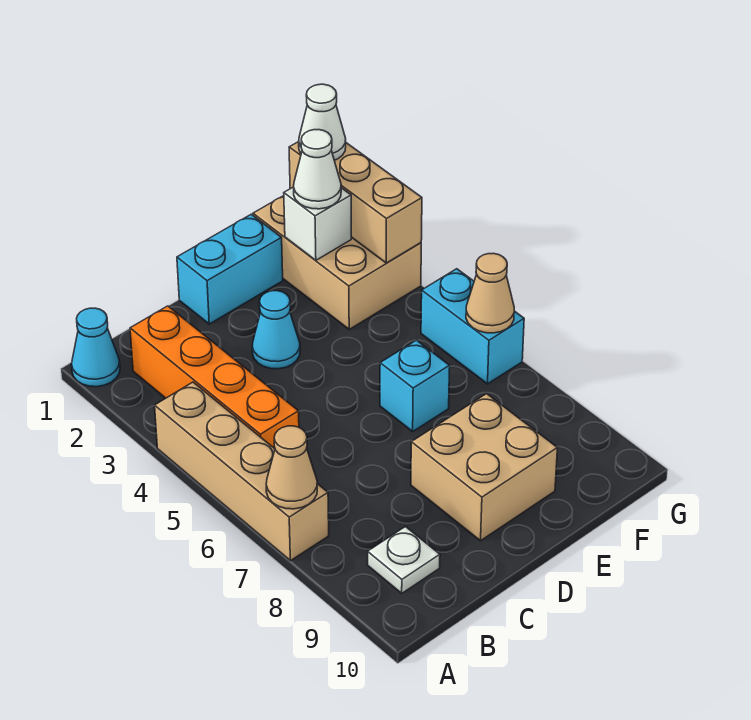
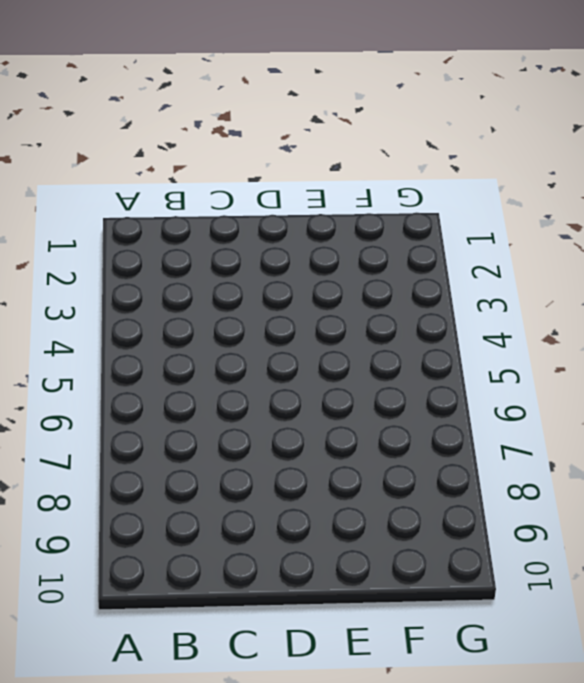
none -> cyan 1x1 cone [72,308,120,387]
none -> tan 1x4 brick [155,382,329,561]
none -> orange 1x4 brick [130,306,299,449]

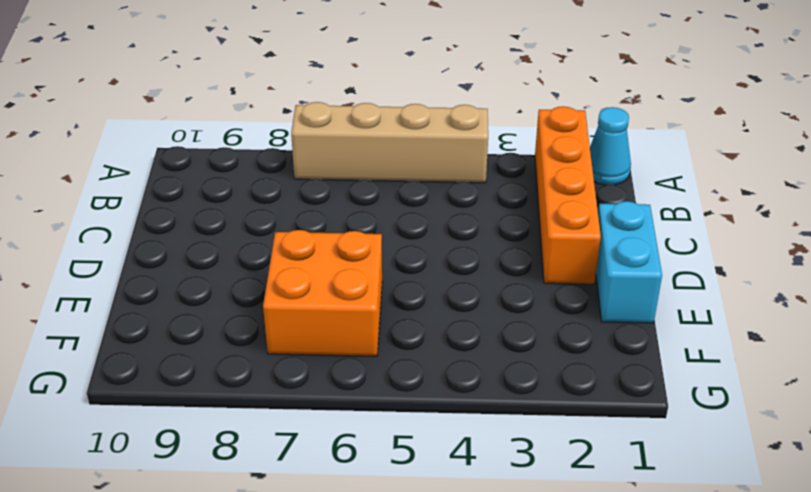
orange 1x4 brick [535,106,601,284] -> orange 1x4 brick turned to [130,306,299,449]
orange 2x2 brick [263,230,382,356] -> cyan 1x1 brick [380,340,450,431]
none -> white 1x1 plate [368,527,440,593]
none -> cyan 1x1 cone [252,291,300,369]
none -> tan 2x2 brick [411,394,557,541]

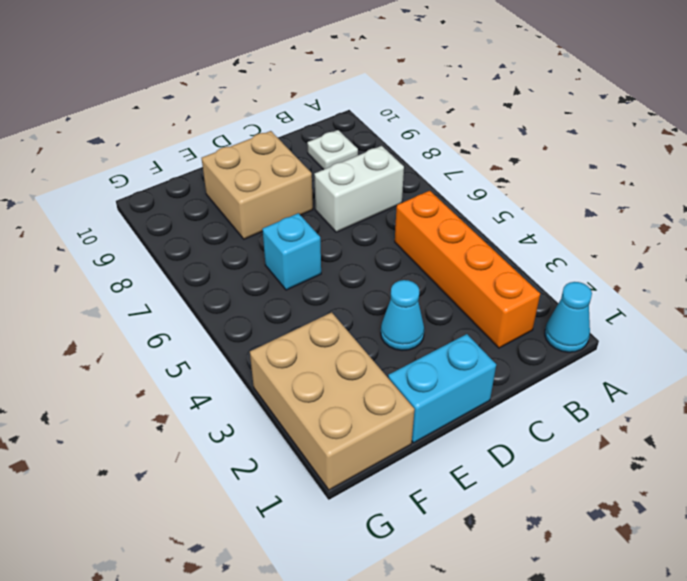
white 1x2 brick [314,146,404,232] -> none
none -> tan 1x4 brick [155,382,329,561]
none -> cyan 1x2 brick [421,269,524,384]
none -> tan 1x1 cone [266,426,317,509]

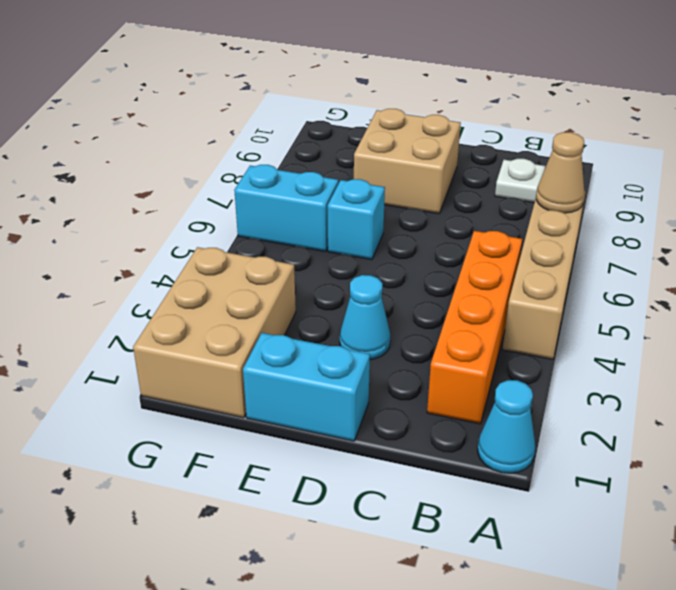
cyan 1x2 brick [234,165,338,251] -> cyan 1x2 brick turned to [421,269,524,384]
none -> white 1x1 brick [284,188,351,260]
none -> tan 1x3 brick [289,142,422,263]
none -> tan 1x1 cone [466,253,514,333]

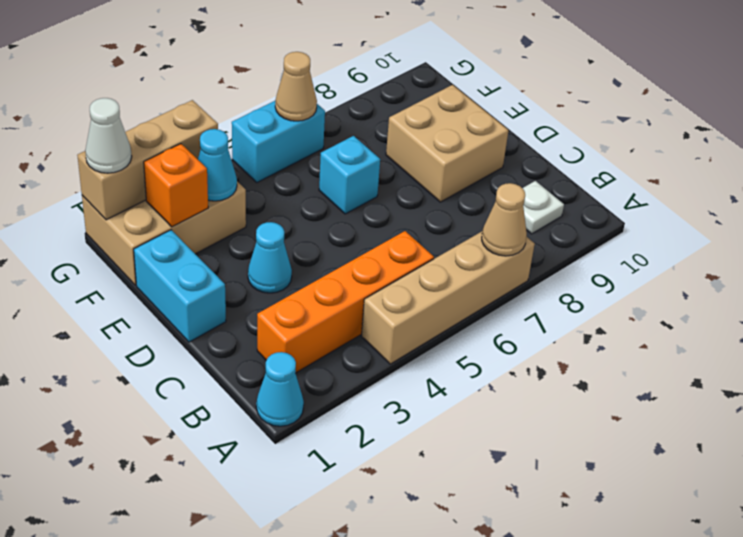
orange 1x1 brick [144,144,208,227] -> white 1x1 brick [284,188,351,260]
cyan 1x1 cone [198,129,237,201] -> none
none -> white 1x1 cone [293,130,341,209]

